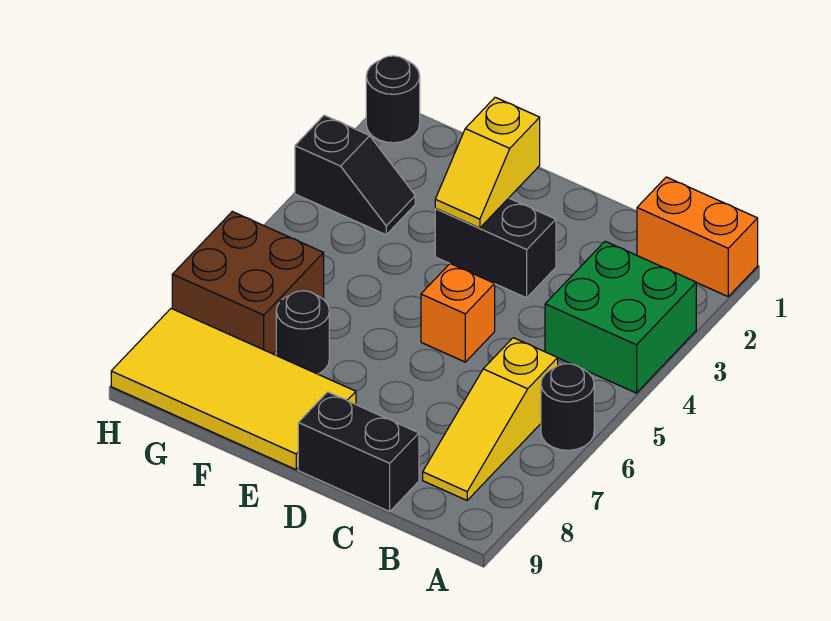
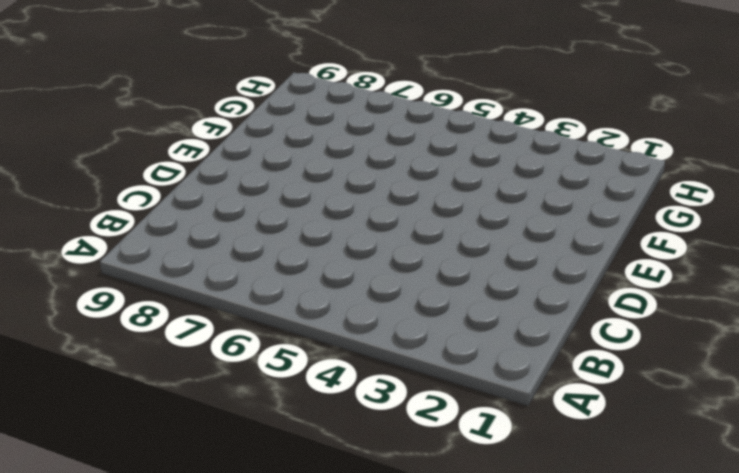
none -> orange 1x2 brick [637,177,758,296]
none -> green 2x2 brick [545,241,696,393]
none -> black 1x1 round brick [541,364,594,450]

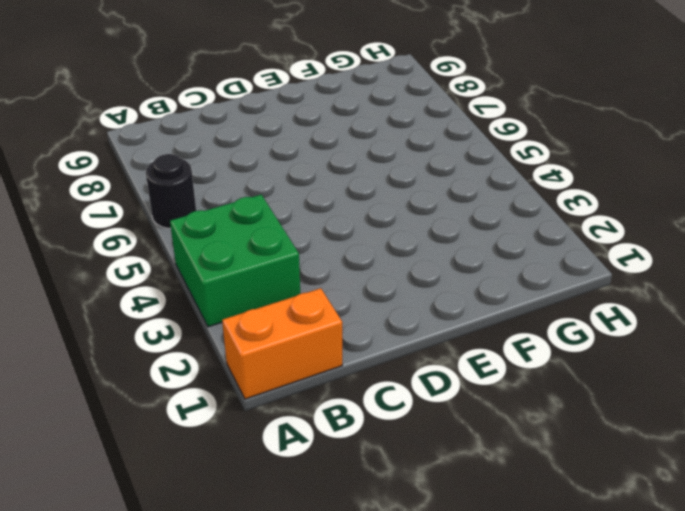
none -> yellow 1x3 slope [423,338,558,500]
none -> black 1x2 brick [298,392,419,512]
none -> black 1x2 brick [435,198,556,298]

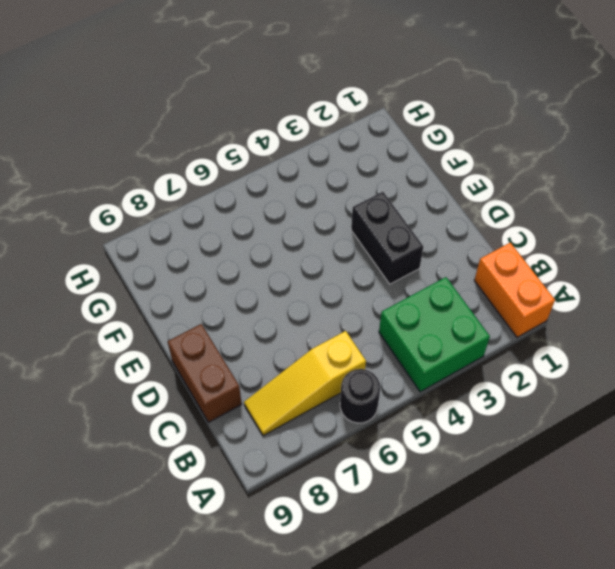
brown 1x2 brick [168,324,242,422] -> black 1x2 brick [298,392,419,512]
none -> orange 1x1 brick [421,264,495,362]
none -> yellow 2x4 tile [111,309,356,469]
none -> black 1x1 round brick [276,291,329,374]

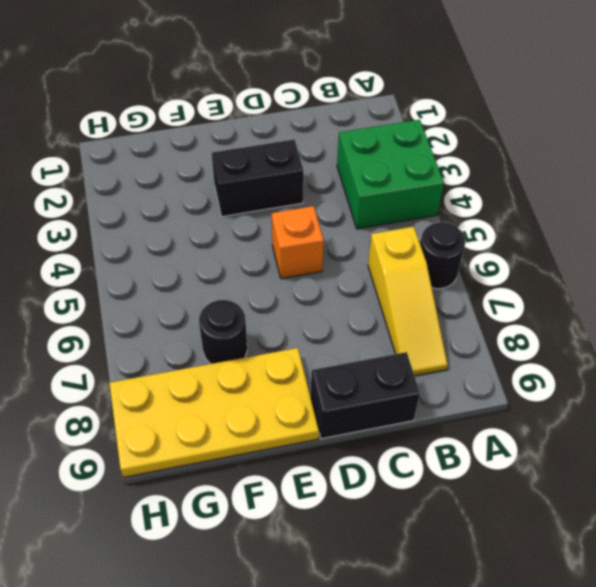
yellow 2x4 plate [109,348,319,477] -> yellow 2x4 tile [111,309,356,469]
none -> orange 1x2 brick [637,177,758,296]
none -> black 1x2 slope [295,115,415,235]
none -> brown 2x2 brick [172,212,324,354]

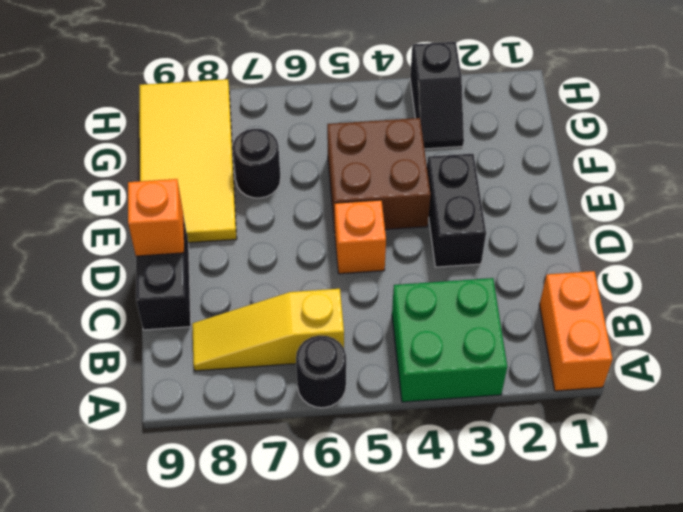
orange 1x1 brick [128,179,184,256] -> none
brown 2x2 brick [327,118,431,231] -> brown 2x2 brick moved to [172,212,324,354]
none -> black 1x1 round brick [366,56,420,143]
none -> yellow 1x2 slope [435,97,540,228]

